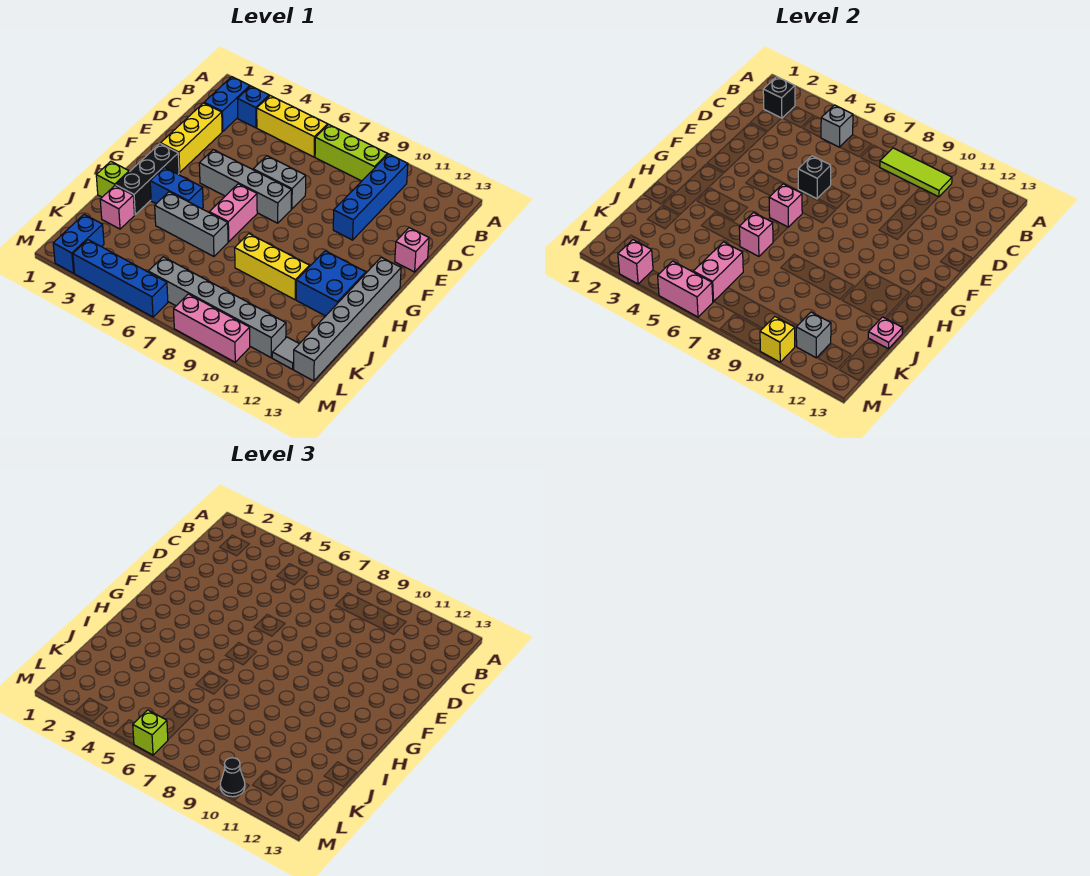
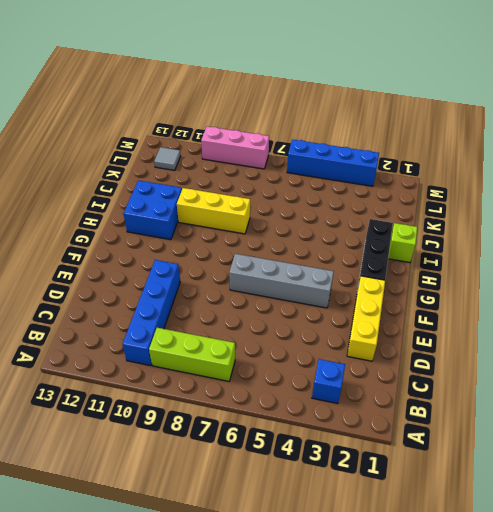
none -> blue 1x2 brick [204,77,250,131]
none -> yellow 1x3 brick [257,96,328,157]
none -> grey 1x2 brick [253,156,306,209]
none -> pink 1x1 brick [395,228,429,272]

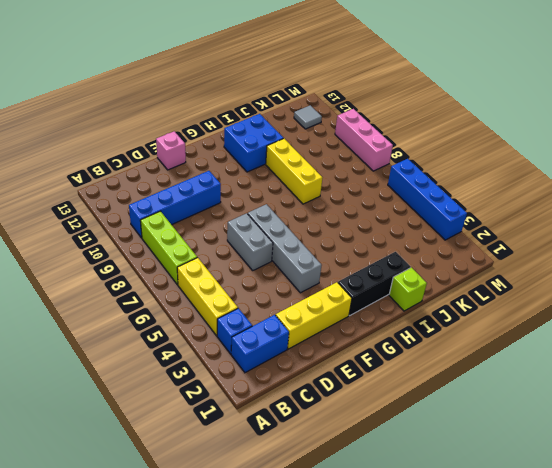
none -> pink 1x2 brick [209,184,257,242]
none -> grey 1x6 brick [294,257,401,381]
none -> blue 1x2 brick [150,168,203,209]
none -> grey 1x3 brick [155,192,228,256]

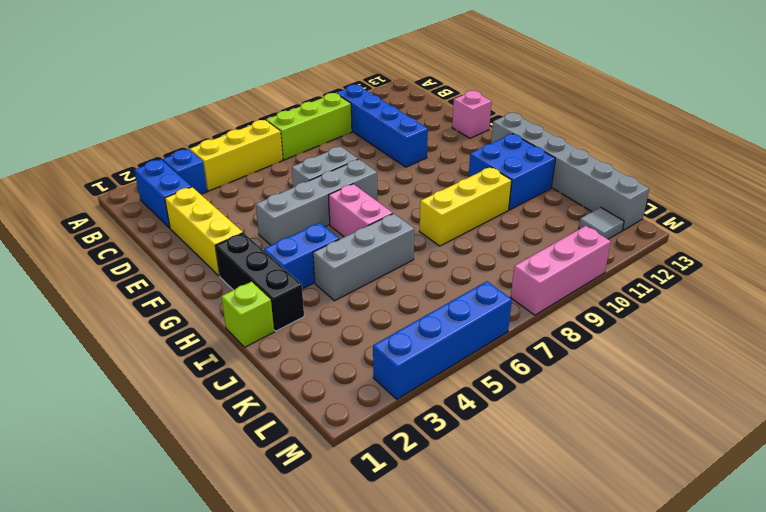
none -> pink 1x1 brick [100,186,135,229]
none -> blue 1x2 brick [53,214,104,273]
none -> grey 1x6 brick [148,257,286,358]
none -> black 1x1 brick [763,77,795,118]

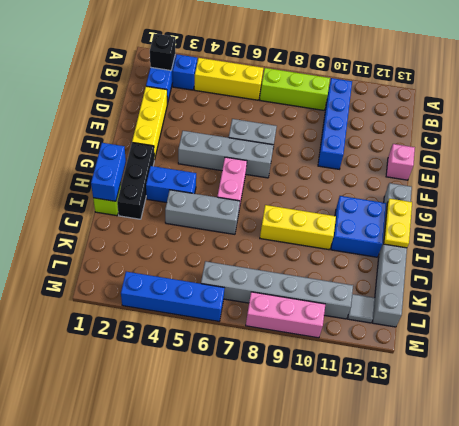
blue 1x2 brick [91,143,126,201] -> blue 1x2 brick moved to [53,214,104,273]
yellow 1x2 plate [384,198,412,248] -> none
none -> pink 1x1 brick [100,186,135,229]
none -> grey 1x1 brick [821,105,853,147]
none -> lime 1x3 tile [880,148,952,197]
none -> black 1x1 brick [798,156,831,199]

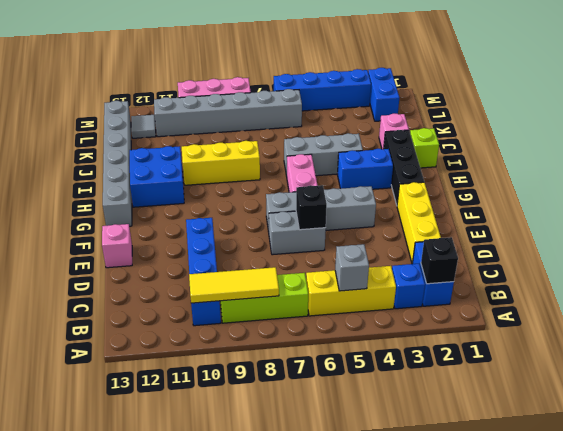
yellow 1x3 tile [189,267,279,303] -> lime 1x3 tile [880,148,952,197]
none -> pink 1x1 brick [769,184,802,227]
none -> pink 1x1 brick [739,213,773,256]
none -> pink 1x1 plate [868,317,903,349]
none -> pink 1x2 brick [693,242,743,302]

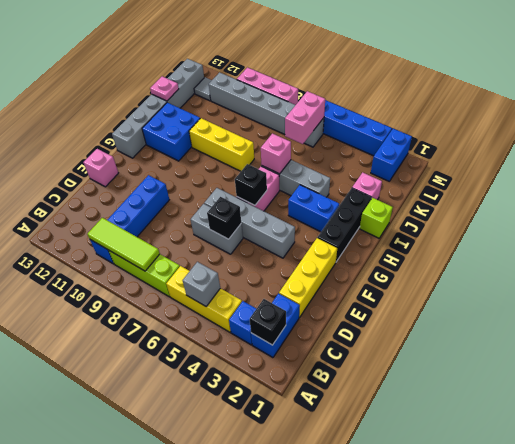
black 1x1 brick [235,164,267,205] -> pink 1x1 brick [769,184,802,227]
none -> grey 1x1 brick [796,312,831,358]
none -> pink 1x1 brick [618,240,653,284]
none -> pink 1x2 brick [658,261,713,317]
none -> yellow 1x1 brick [760,317,795,362]

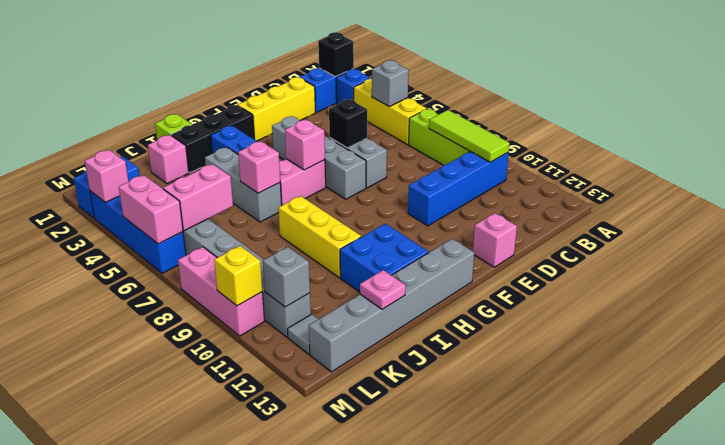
none -> lime 1x1 brick [133,710,168,755]
none -> black 1x1 cone [220,758,245,797]

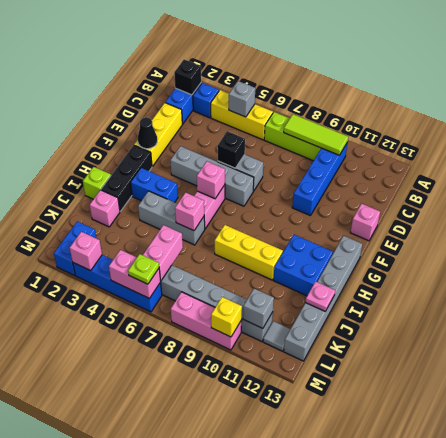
black 1x1 cone [137,117,157,149] -> black 1x1 cone moved to [220,758,245,797]
lime 1x1 plate [128,254,159,284] -> lime 1x1 brick [133,710,168,755]

